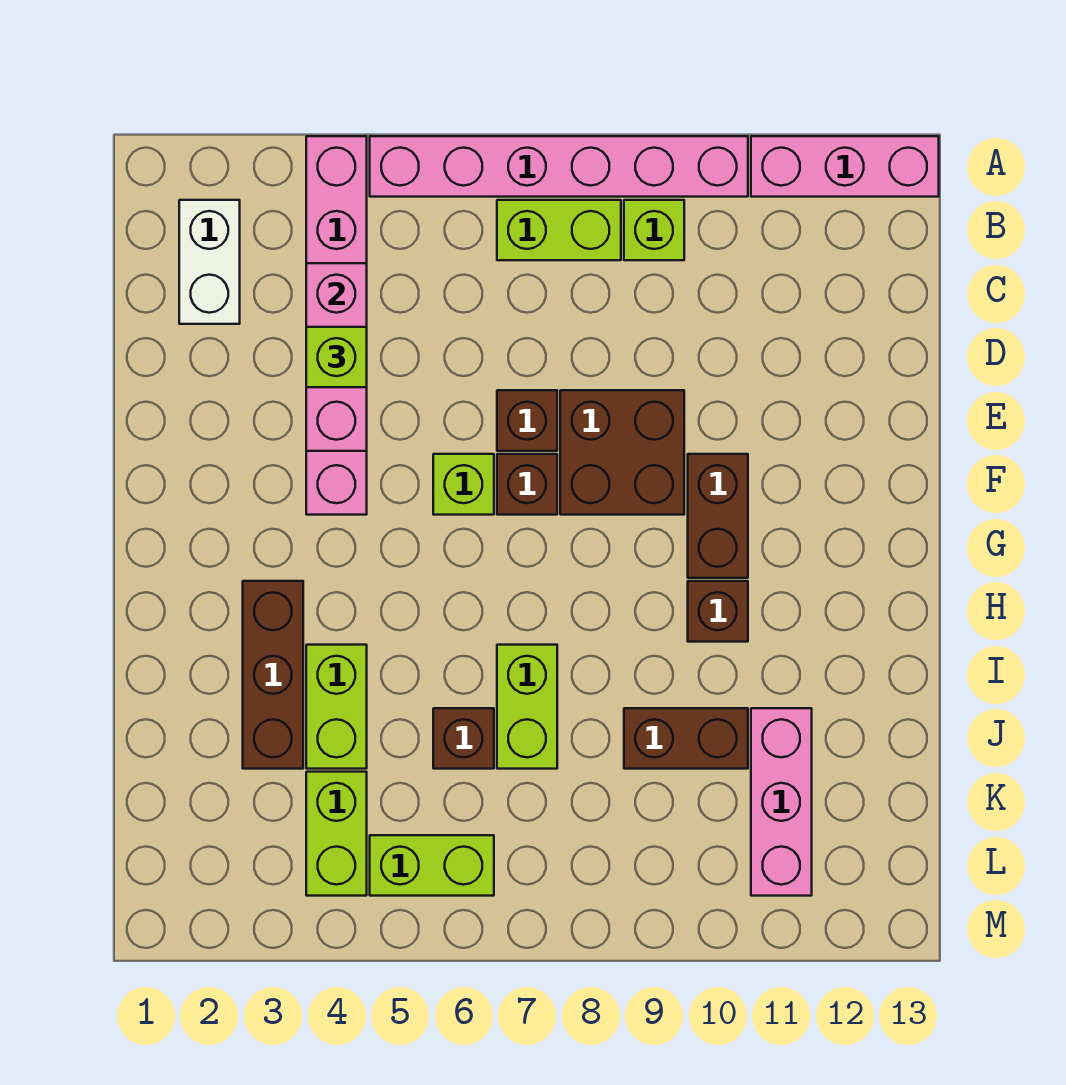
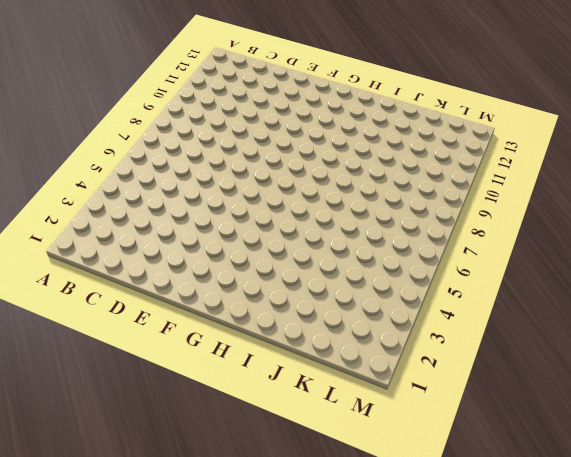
none -> pink 1x6 brick [306,136,367,515]
none -> pink 1x6 brick [370,136,748,197]
none -> pink 1x3 brick [751,136,939,197]

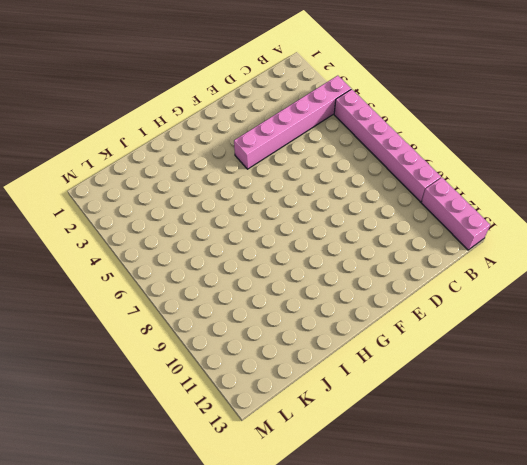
none -> white 1x2 brick [179,200,240,324]
none -> lime 1x2 brick [497,200,621,260]
none -> lime 1x1 brick [624,200,684,260]

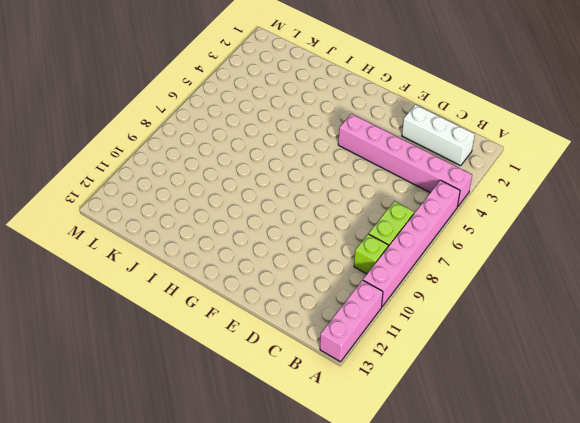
white 1x3 brick [402,105,475,166] -> white 1x2 brick [179,200,240,324]
none -> brown 1x1 brick [497,390,557,451]
none -> brown 2x2 brick [560,390,684,515]
none -> lime 1x1 brick [433,454,494,515]

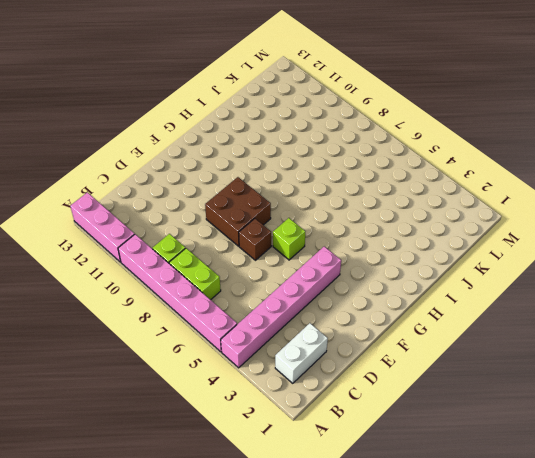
none -> brown 1x1 brick [497,454,557,515]
none -> brown 1x2 brick [688,454,748,578]
none -> brown 1x3 brick [243,581,303,769]

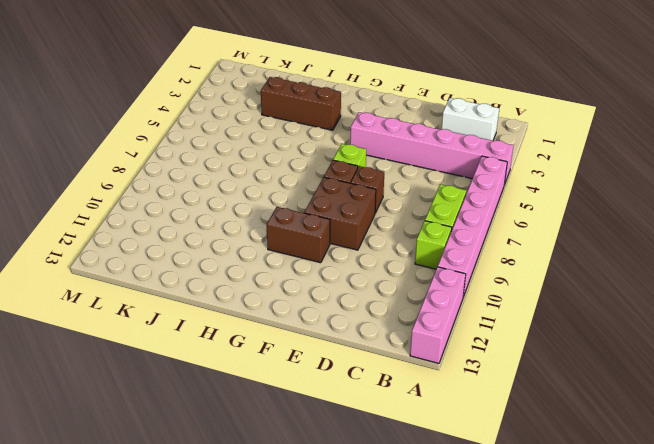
none -> brown 1x1 brick [688,581,748,642]
none -> lime 1x2 brick [306,645,367,769]
none -> lime 1x2 brick [497,645,557,769]

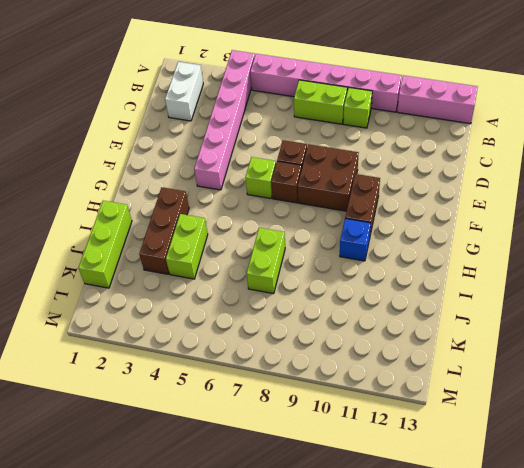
blue 1x1 brick [340,218,371,261] -> brown 1x1 brick [688,581,748,642]
lime 1x3 brick [79,201,132,288] -> none
none -> brown 1x1 brick [433,708,494,769]
none -> brown 1x2 brick [624,708,748,769]
none -> pink 1x3 brick [751,708,812,896]

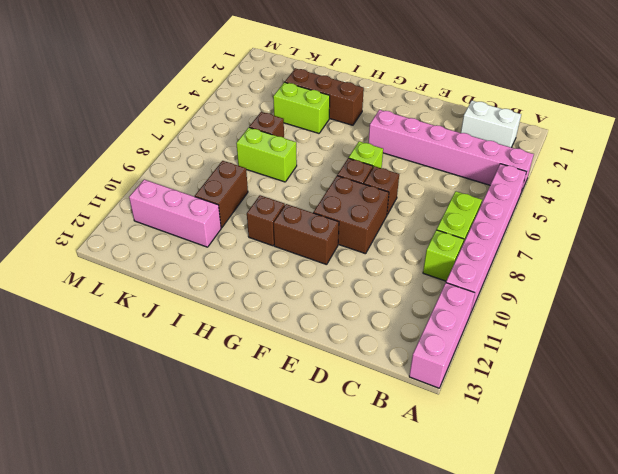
none -> lime 1x2 brick [306,772,367,896]
none -> lime 1x2 brick [370,835,494,896]
none -> pink 1x3 brick [306,263,367,451]

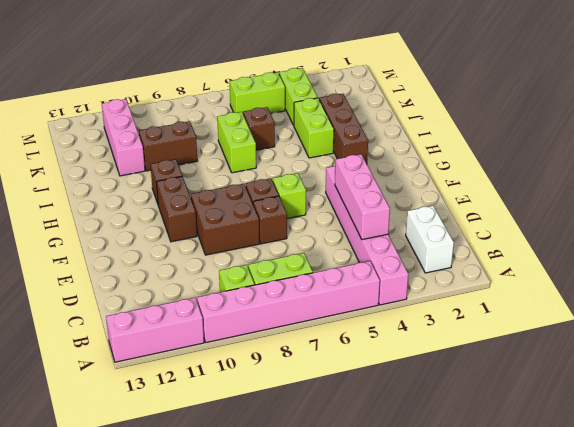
none -> lime 1x1 brick [306,327,367,387]

